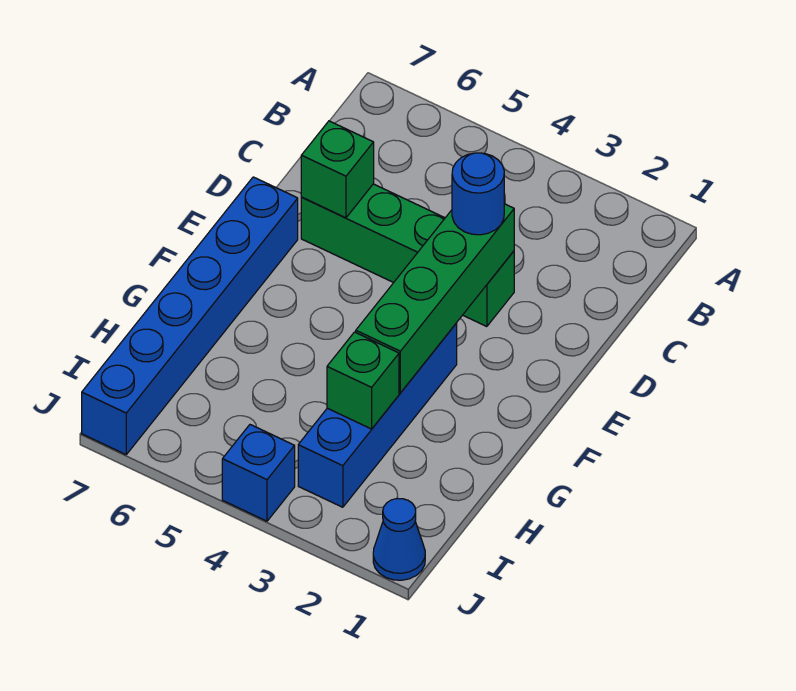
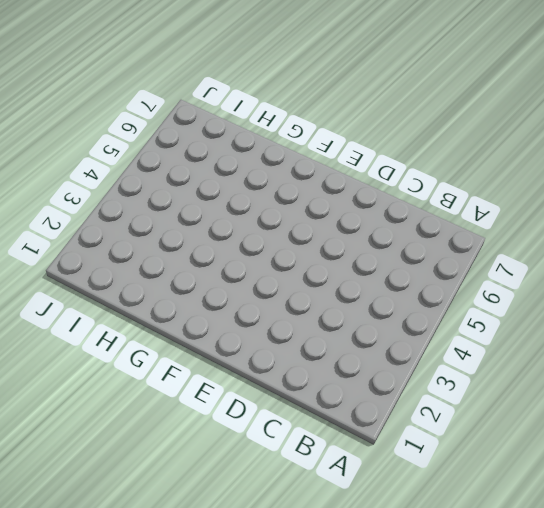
none -> green 1x4 brick [301,184,514,327]
none -> blue 1x6 brick [82,177,298,455]

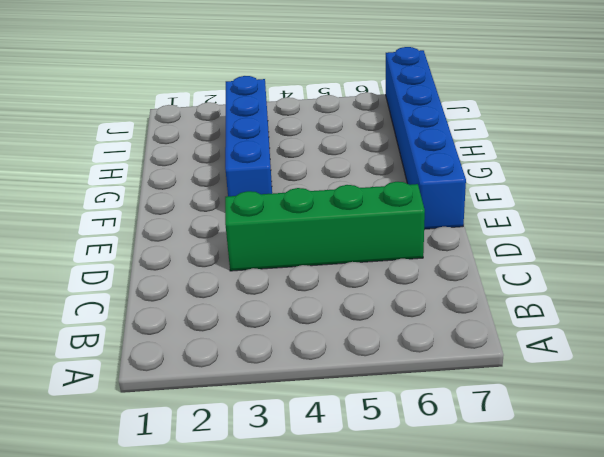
none -> blue 1x1 cone [373,499,425,580]
none -> blue 1x1 brick [222,425,295,521]

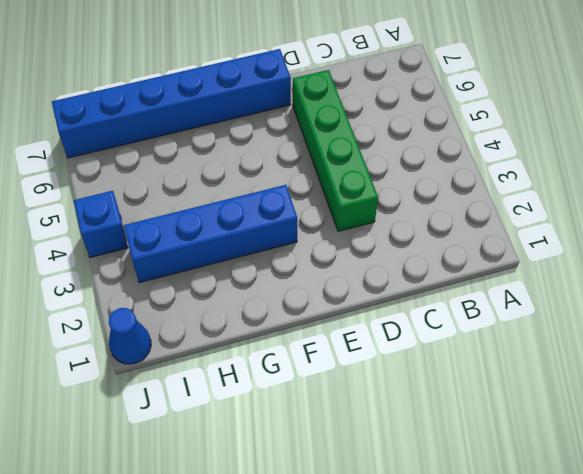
none -> green 1x4 brick [356,204,514,393]
none -> green 1x1 brick [301,121,374,218]

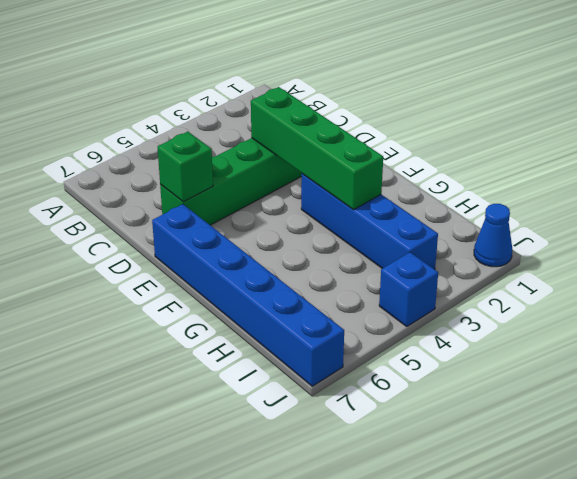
none -> green 1x1 brick [327,332,399,429]
none -> blue 1x1 round brick [452,153,504,235]

